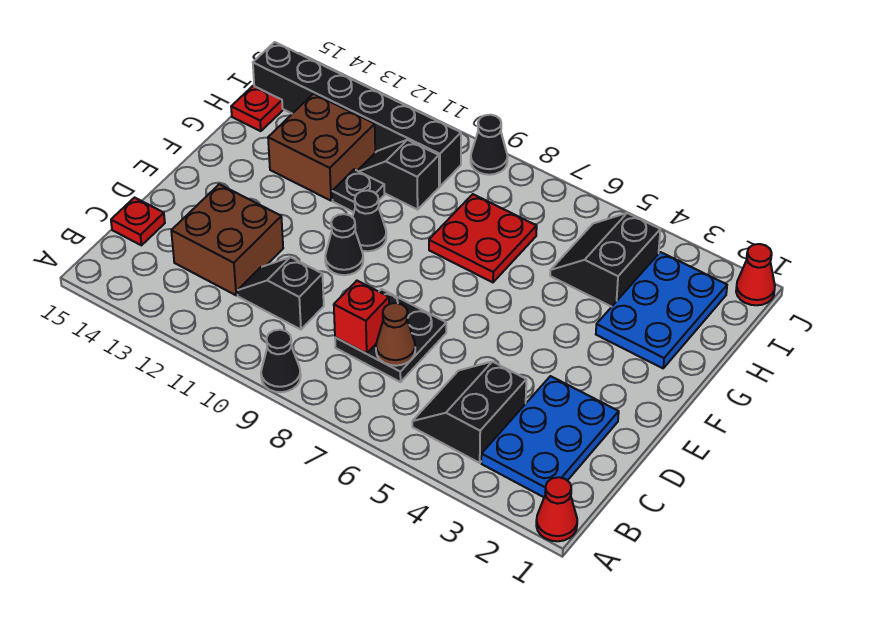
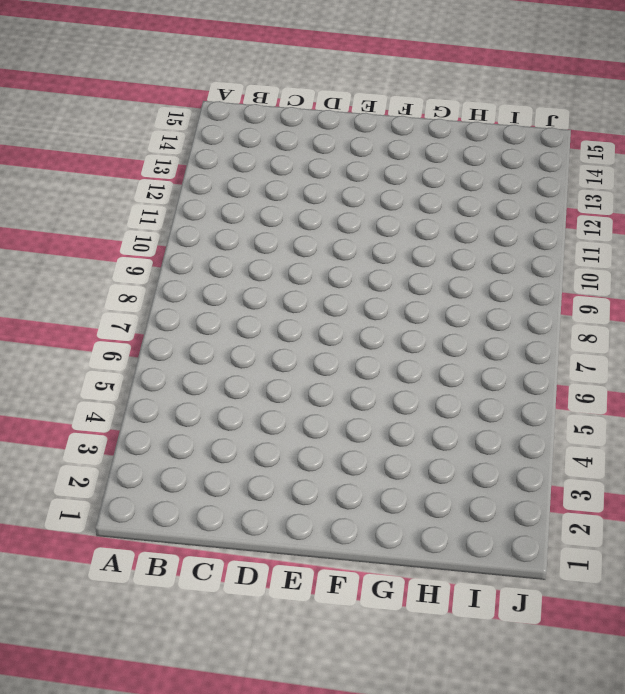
none -> red 1x1 cone [536,477,577,541]
none -> black 1x1 cone [261,330,301,392]
none -> blue 2x3 plate [481,376,619,497]

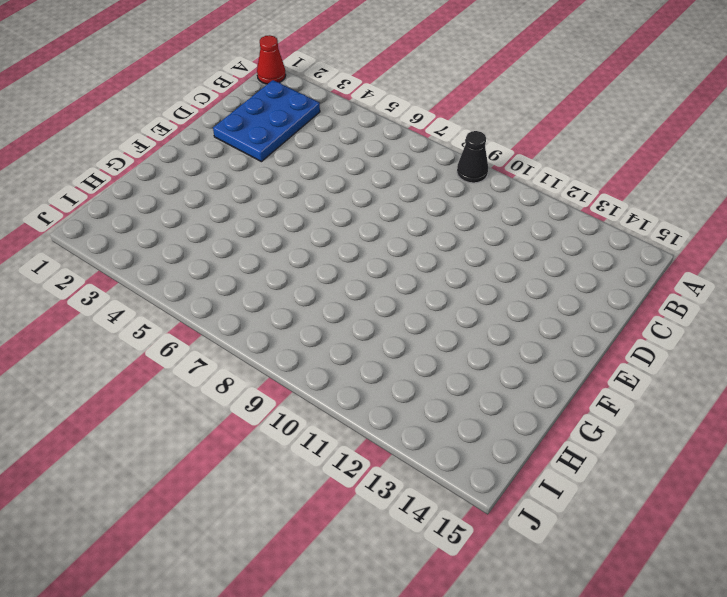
none -> black 2x2 slope [412,362,526,463]
none -> black 2x2 plate [335,289,446,382]
none -> black 1x2 slope [237,257,324,330]

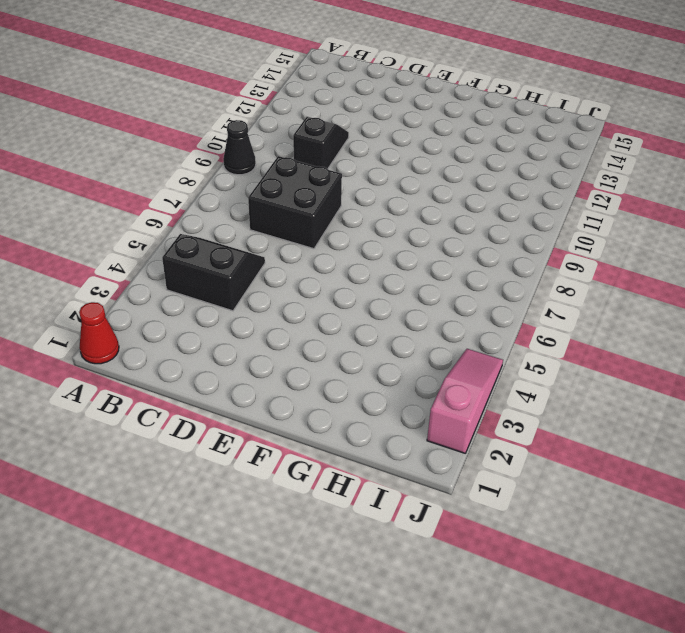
black 2x2 brick [248,156,342,249] -> black 2x2 plate [335,289,446,382]
pink 1x3 slope [427,349,503,453] -> none
none -> blue 2x3 plate [481,376,619,497]
none -> brown 2x2 brick [171,184,283,295]
none -> red 1x1 plate [111,198,165,245]

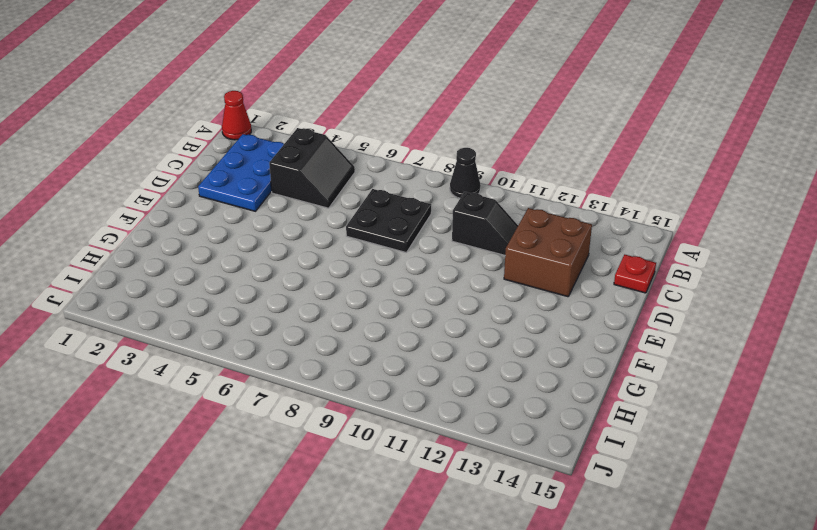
none -> black 1x1 cone [325,214,363,275]
none -> black 1x1 cone [352,190,386,251]
none -> blue 2x3 plate [596,252,727,368]

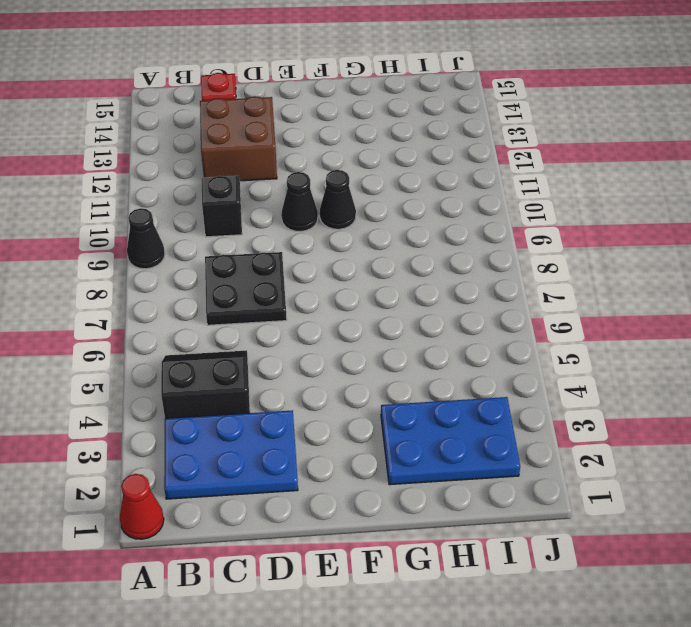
none -> red 2x2 plate [429,194,537,282]
none -> black 1x1 plate [332,169,385,212]
none -> brown 2x2 brick [268,94,375,201]

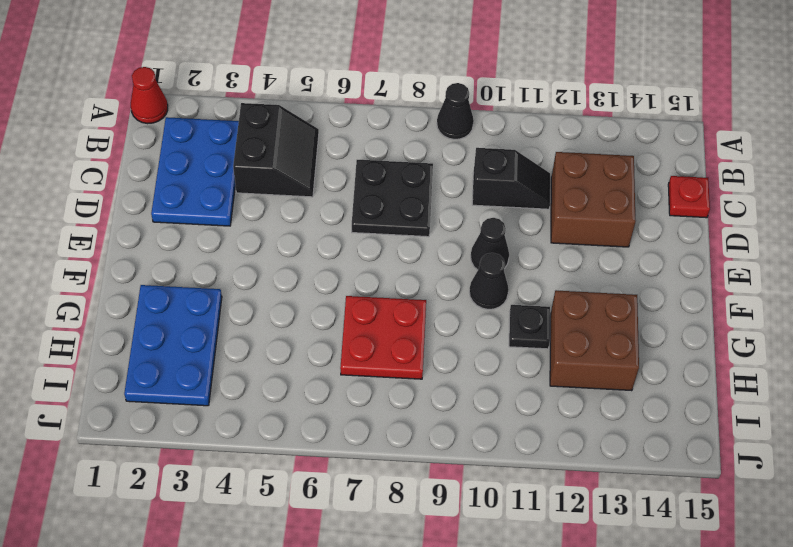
none -> black 2x2 slope [550,213,660,307]
none -> black 1x2 slope [358,140,439,210]
none -> red 1x1 plate [231,86,283,131]

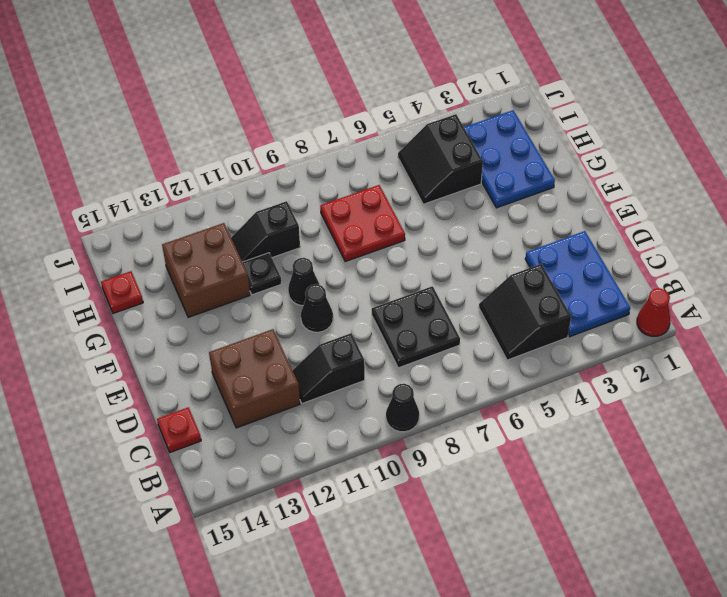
none -> black 1x6 brick [253,42,461,187]
none -> red 1x1 cone [736,244,775,305]
none -> black 1x1 cone [471,115,508,175]

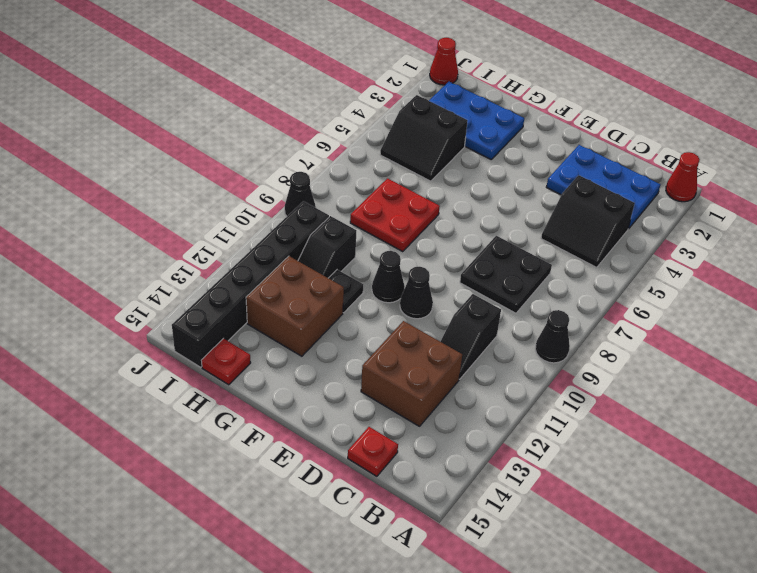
none -> brown 1x1 cone [376,303,415,366]
none -> red 1x1 brick [334,281,389,354]

